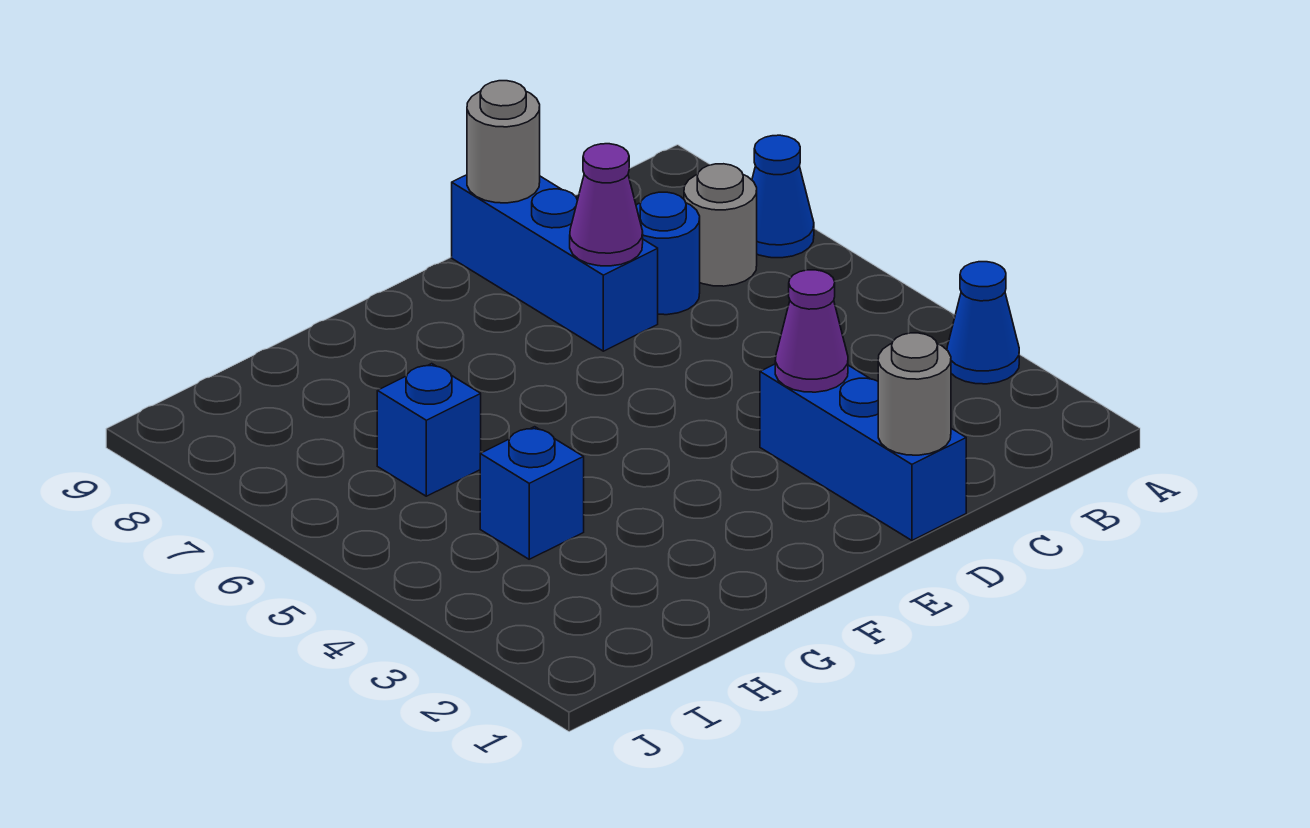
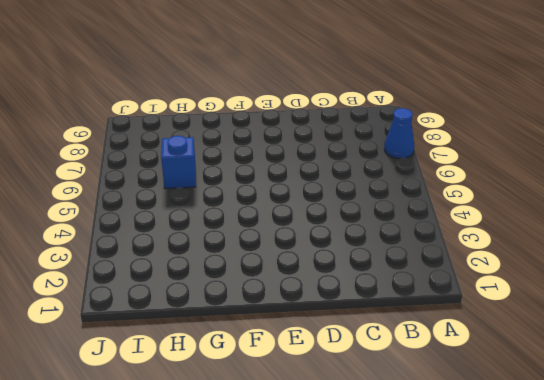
none -> blue 1x1 cone [947,262,1019,384]
none -> grey 1x1 round brick [684,164,757,286]
none -> blue 1x1 round brick [636,192,700,315]

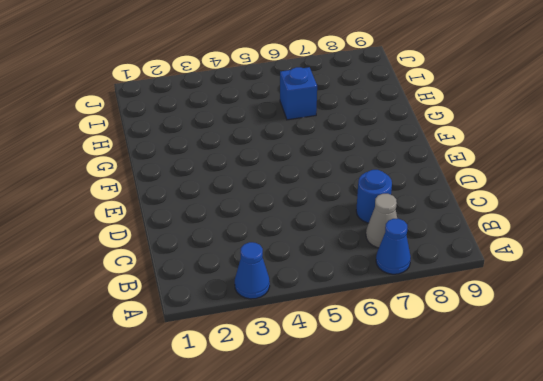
grey 1x1 cone [366,194,397,248] -> grey 1x1 round brick [684,164,757,286]
none -> blue 1x3 brick [760,364,966,540]
none -> blue 1x3 brick [452,175,658,351]
none -> blue 1x1 brick [480,427,584,559]

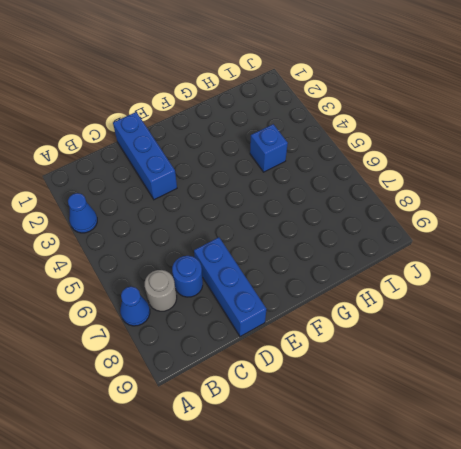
none -> blue 1x1 brick [377,364,481,496]
none -> grey 1x1 round brick [878,333,951,455]
none -> purple 1x1 cone [775,270,848,392]

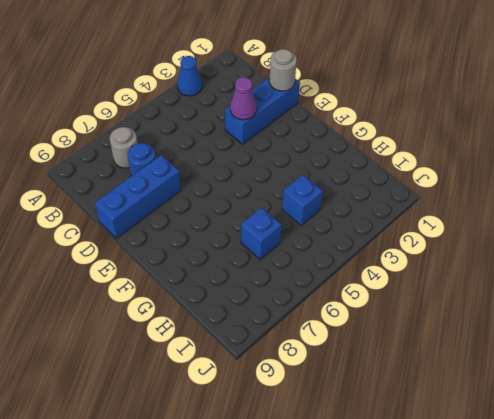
none -> blue 1x1 cone [752,135,814,258]
none -> purple 1x1 cone [570,144,643,266]
none -> grey 1x1 round brick [467,81,540,203]

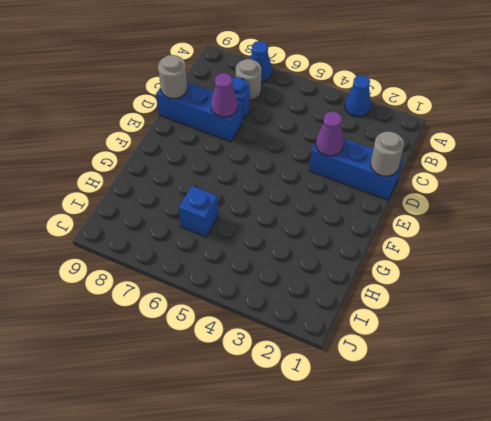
none -> blue 1x1 brick [480,427,584,559]

